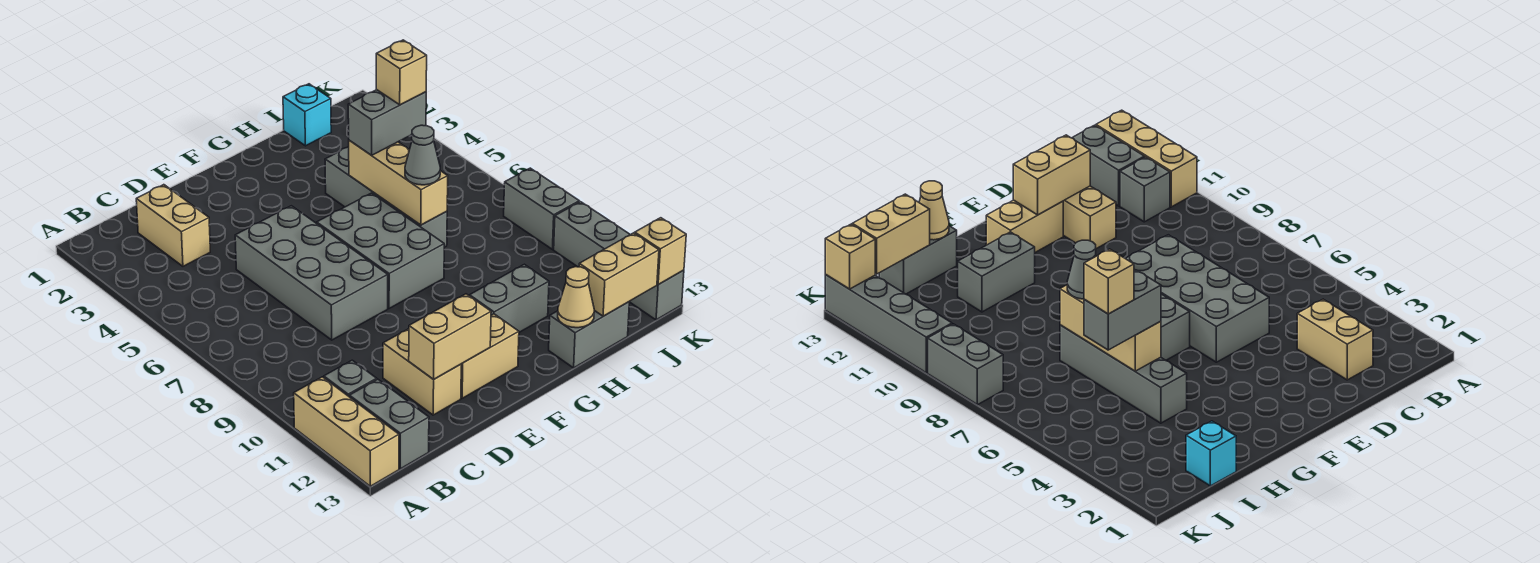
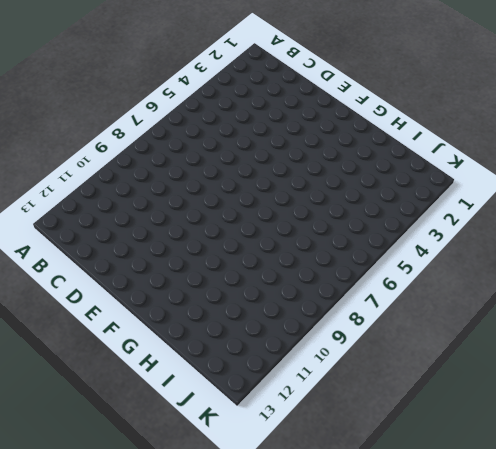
none -> tan 1x3 brick [294,377,399,486]
none -> grey 1x1 brick [324,360,377,396]
none -> grey 1x2 brick [349,379,429,469]

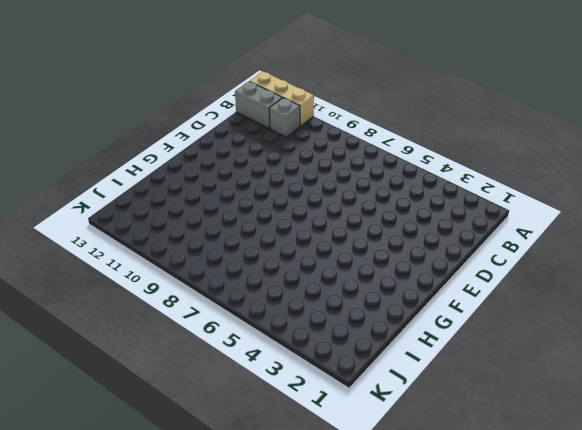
none -> tan 1x2 brick [136,185,210,266]
none -> grey 2x4 brick [235,206,388,340]
none -> tan 1x2 brick [383,329,461,415]

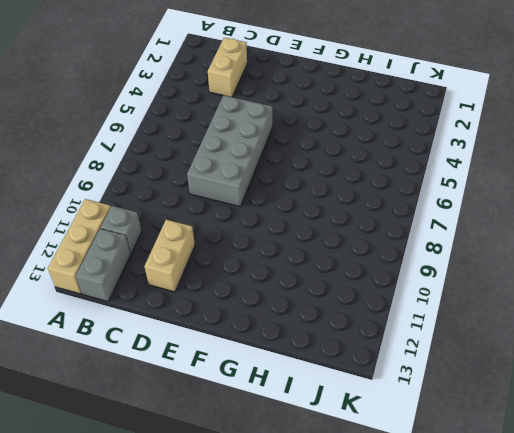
none -> tan 1x2 brick [461,314,519,398]
none -> grey 2x3 brick [317,193,444,308]
none -> grey 1x2 brick [470,264,549,332]

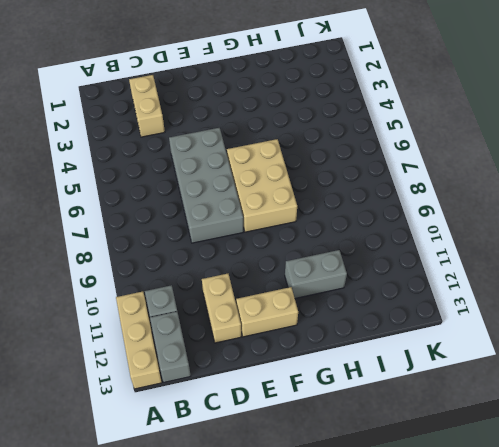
tan 2x3 brick [227,139,297,232] -> grey 2x3 brick [317,193,444,308]
none -> grey 1x4 brick [325,147,447,247]
none -> grey 1x2 brick [549,302,629,368]
none -> cyan 1x1 brick [283,84,331,146]

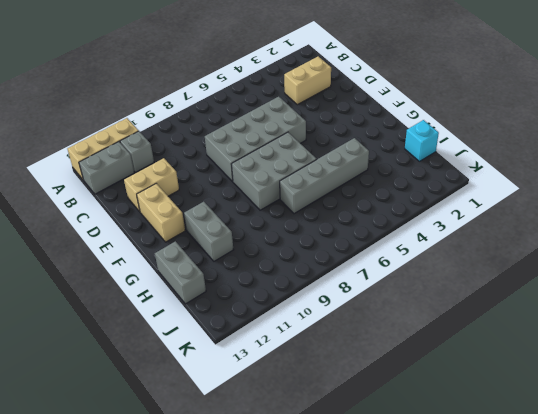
none -> grey 1x2 brick [504,168,579,249]
none -> grey 1x4 brick [554,202,684,320]
none -> tan 1x2 brick [409,294,491,379]

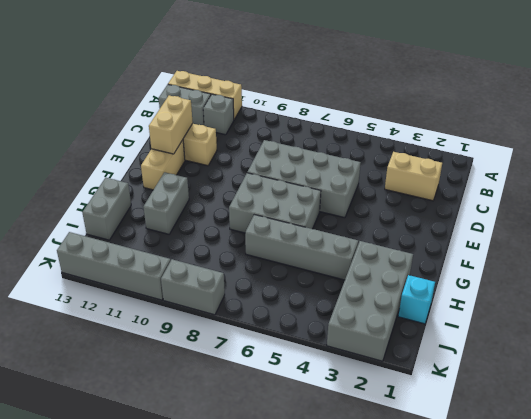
grey 2x4 brick [327,241,413,361] -> none
none -> tan 1x3 brick [349,140,448,225]
none -> tan 1x1 cone [558,267,594,328]
none -> tan 1x2 brick [579,233,659,316]

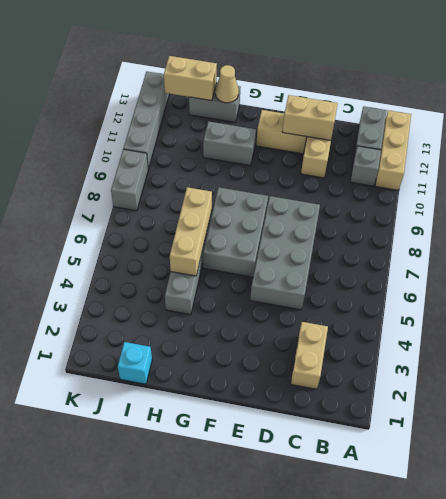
none -> tan 1x1 brick [635,218,686,284]
none -> grey 1x2 brick [348,90,426,155]
none -> grey 1x1 cone [405,125,440,185]

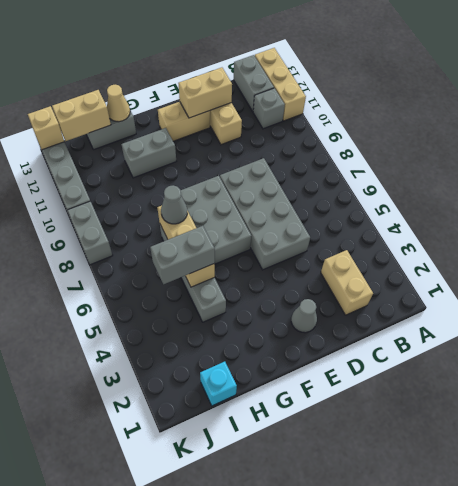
grey 1x1 cone [291,299,317,333] -> none
none -> tan 1x1 brick [376,40,427,105]

